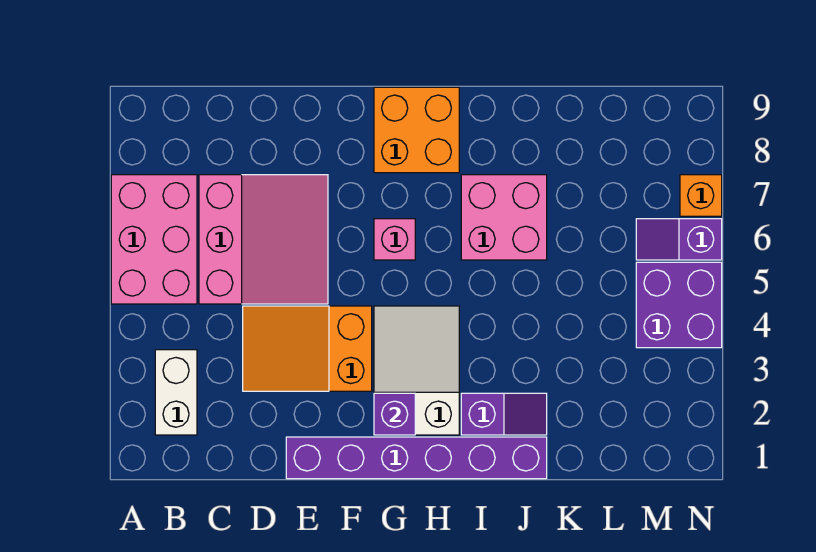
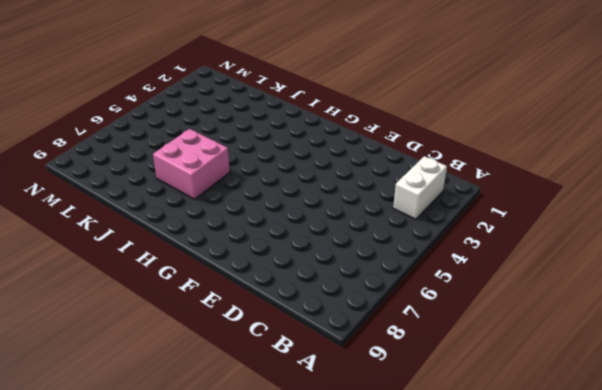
none -> pink 2x3 brick [111,175,197,304]
none -> pink 3x3 slope [199,175,328,304]
none -> orange 2x3 slope [243,306,372,391]

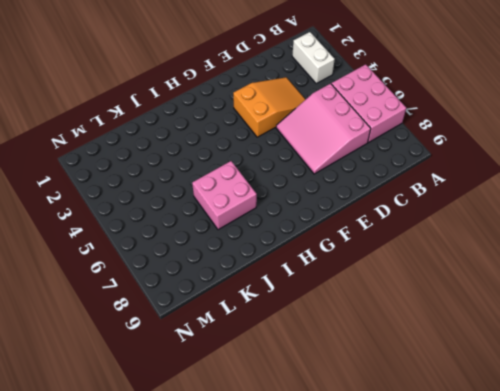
none -> purple 1x6 brick [286,437,547,479]
none -> white 2x3 slope [374,306,459,435]
none -> pink 1x1 brick [374,219,415,260]

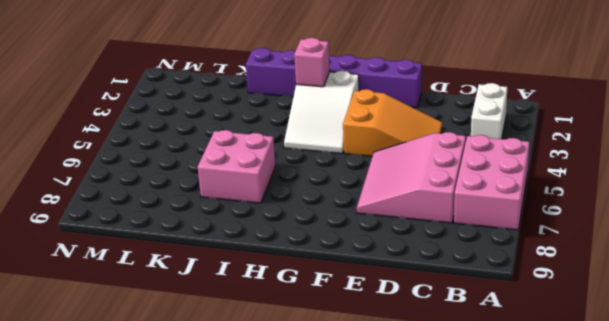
pink 1x1 brick [294,38,330,87] -> pink 1x1 brick moved to [374,219,415,260]
none -> orange 2x2 brick [374,87,459,173]
none -> purple 1x2 slope [461,393,547,435]
none -> purple 2x2 brick [636,262,722,348]

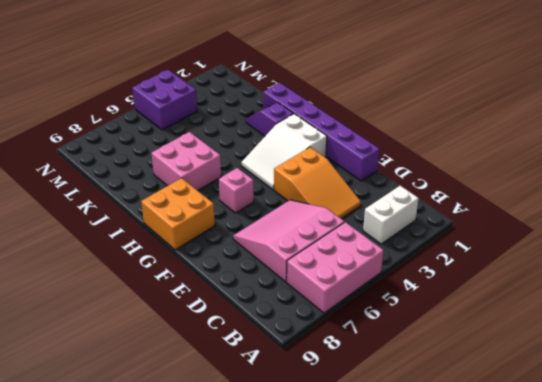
none -> purple 1x2 slope [636,219,722,260]
none -> orange 1x1 brick [680,175,722,216]
none -> purple 1x1 brick [374,393,415,435]

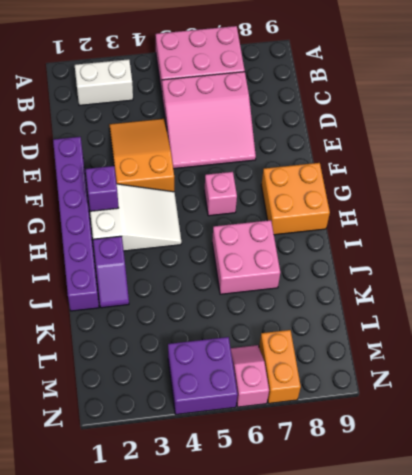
pink 1x2 slope [231,345,269,407] -> purple 1x2 slope [636,219,722,260]
orange 1x2 brick [259,330,301,403] -> orange 1x1 brick [680,175,722,216]

